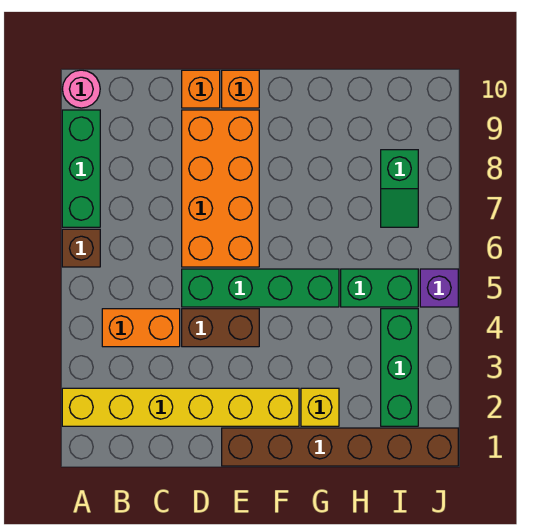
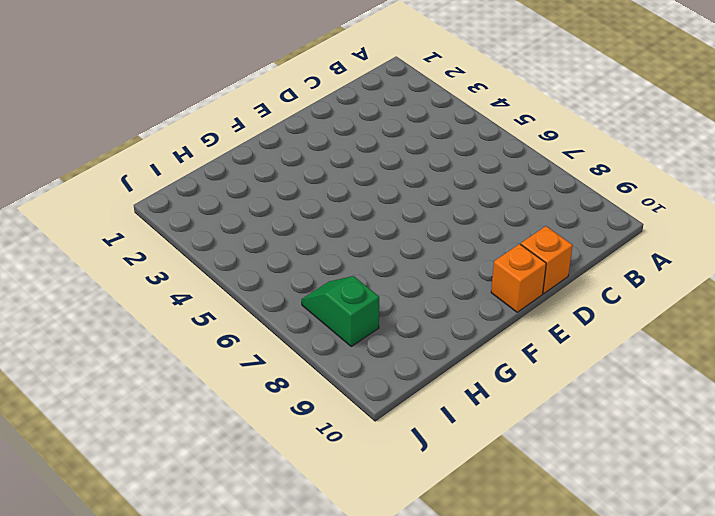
none -> yellow 1x6 brick [62,388,299,426]
none -> brown 1x1 brick [62,229,100,267]
none -> green 1x3 brick [62,110,100,227]

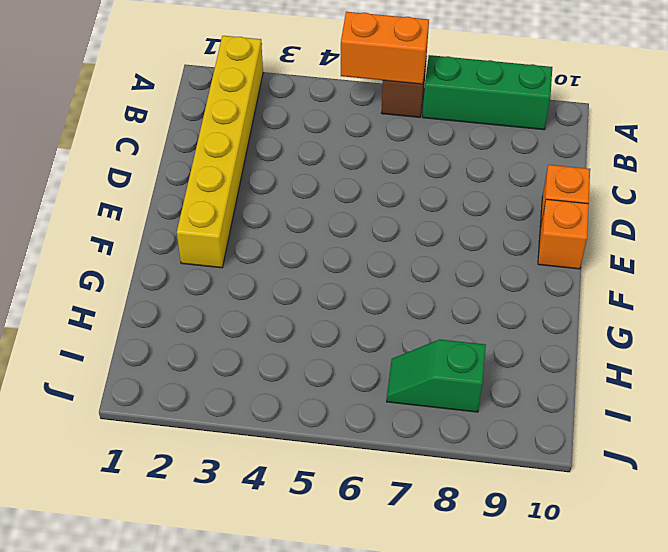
orange 1x2 brick [341,12,429,84] -> orange 1x2 brick turned to [102,309,180,347]
none -> pink 1x1 round brick [62,70,100,108]
none -> brown 1x2 brick [182,309,259,347]
none -> green 1x4 brick [182,269,339,307]

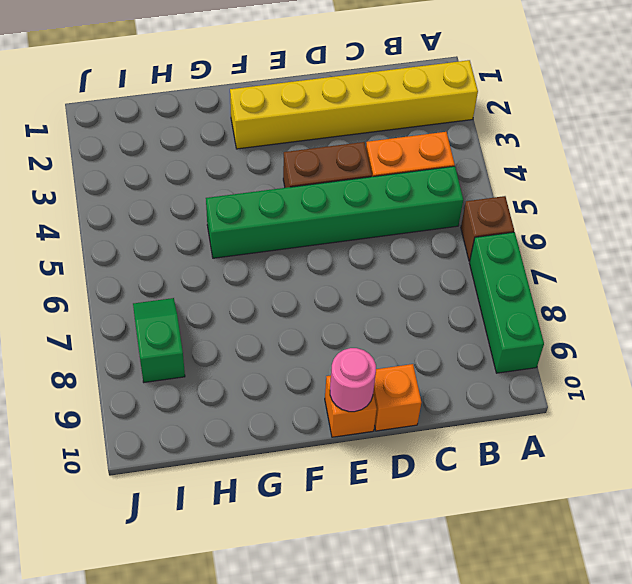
green 1x6 brick [206,166,463,258] -> green 1x4 brick [182,269,339,307]
pink 1x1 round brick [330,348,376,412] -> pink 1x1 round brick moved to [62,70,100,108]
none -> orange 2x4 brick [182,110,259,267]
none -> brown 1x6 brick [222,428,458,466]
none -> yellow 1x1 brick [301,388,339,426]

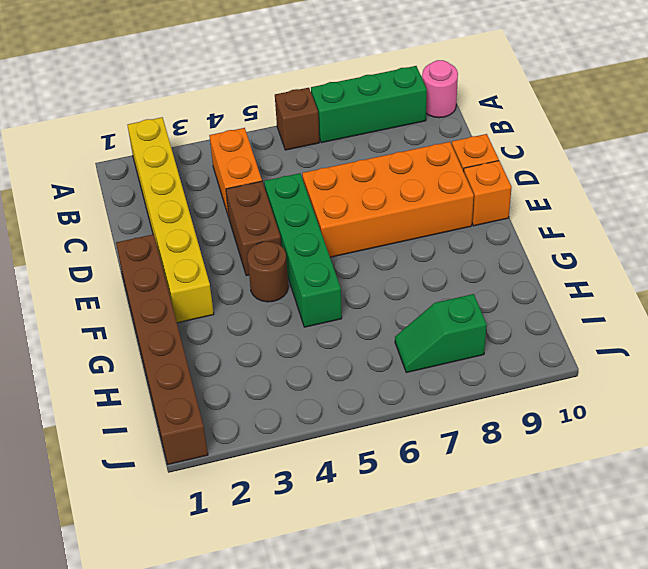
brown 1x1 round brick [247,242,288,302] -> none
none -> yellow 1x1 brick [301,388,339,426]
none -> green 1x2 brick [341,269,418,307]
none -> green 1x3 brick [381,309,418,426]

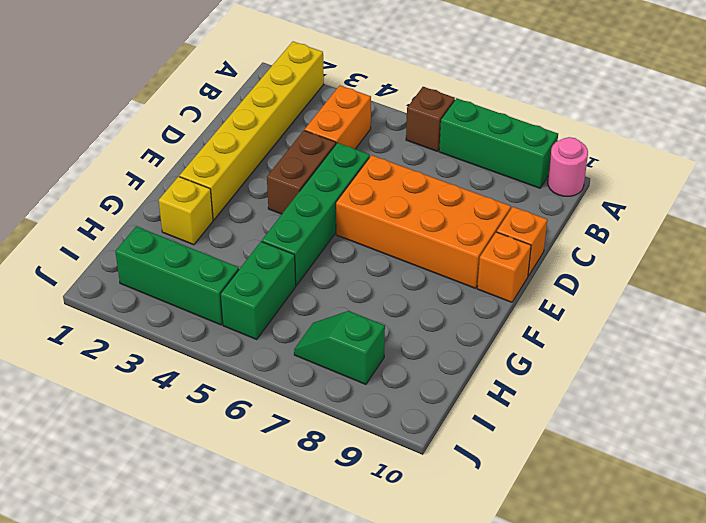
none -> brown 1x6 brick [222,428,458,466]
none -> purple 1x1 brick [420,269,458,307]

